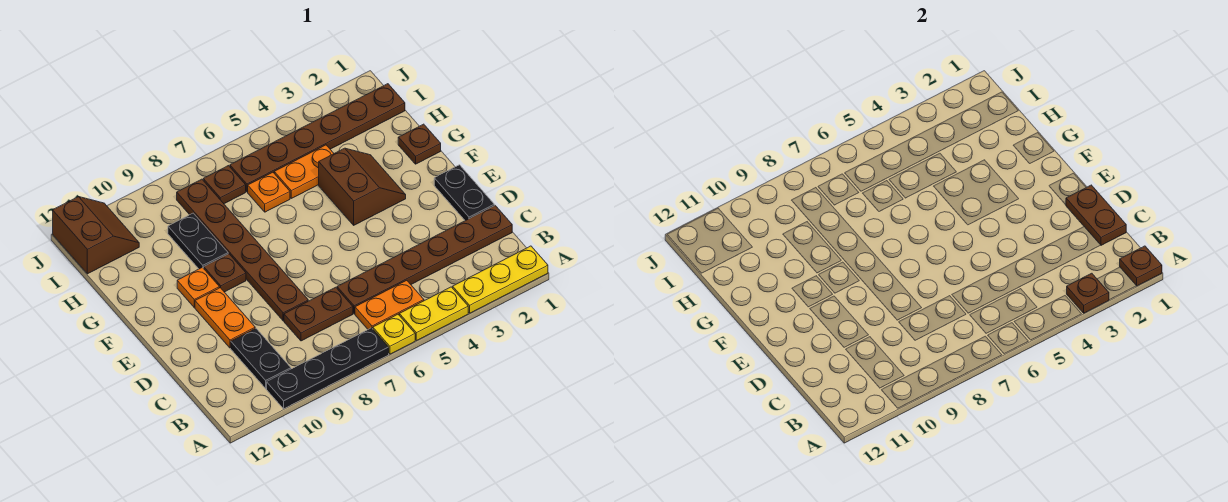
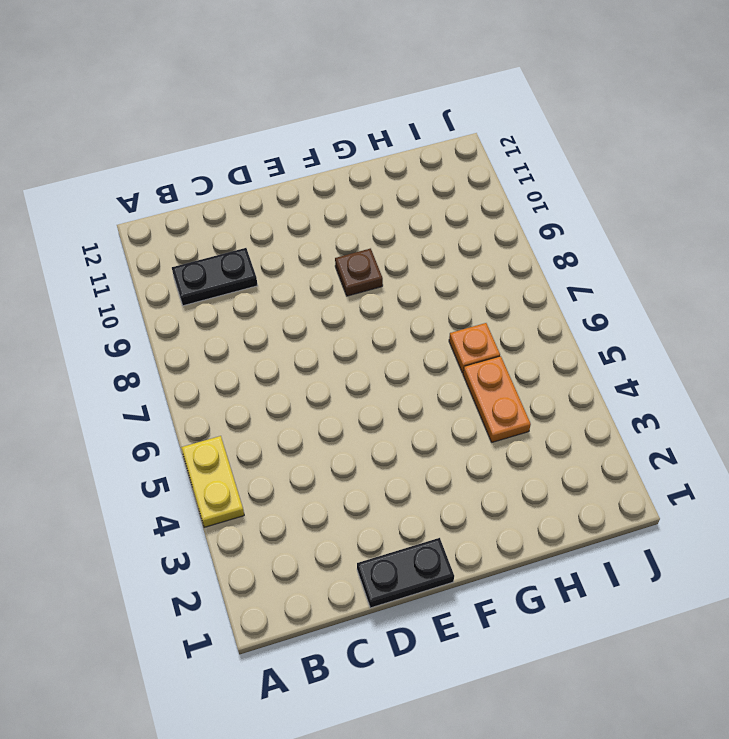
none -> yellow 1x3 plate [453,246,548,313]
none -> yellow 1x1 plate [373,314,415,354]
none -> black 1x4 plate [267,328,389,409]

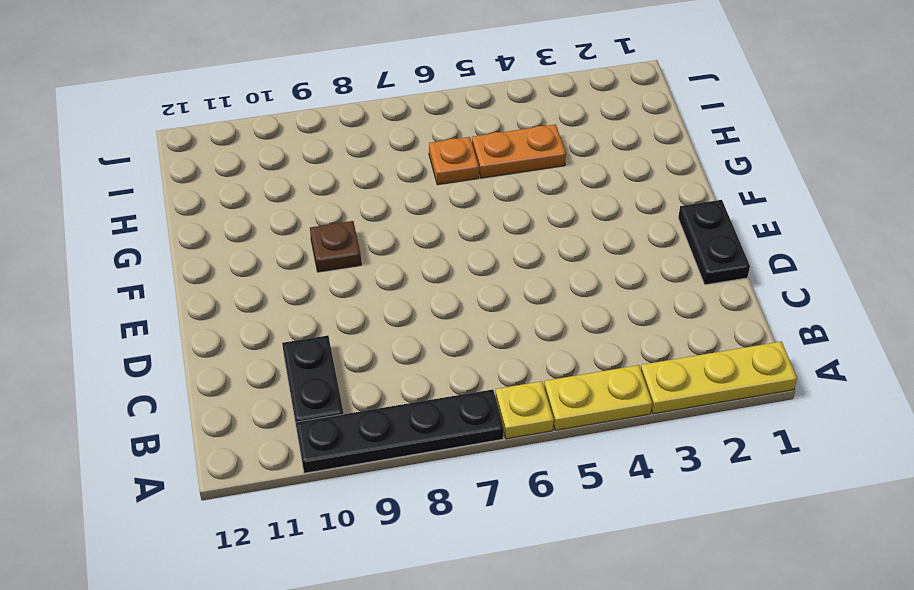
none -> orange 1x2 plate [355,280,424,329]
none -> brown 1x6 plate [337,206,512,314]
none -> brown 1x2 plate [284,287,353,341]

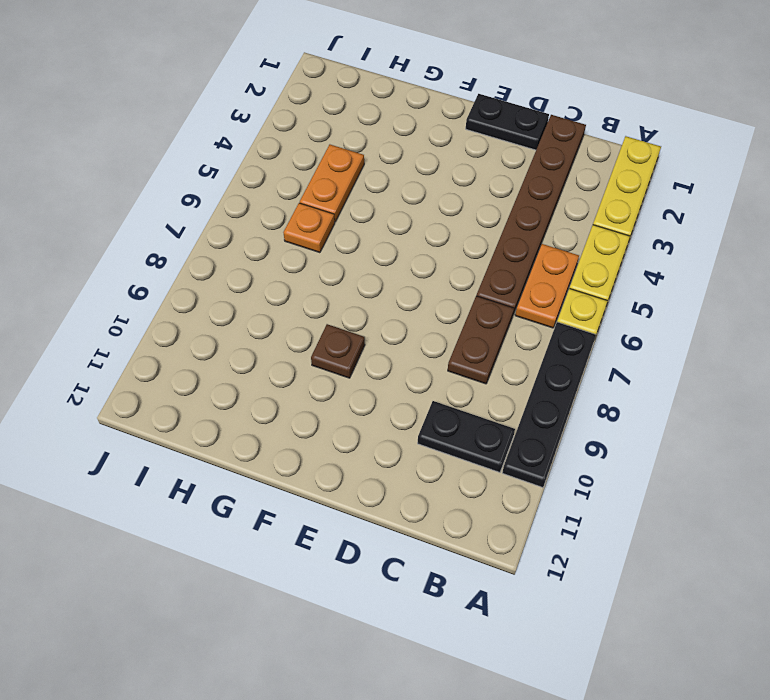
none -> brown 1x6 plate [177,179,308,321]
none -> orange 1x2 plate [195,288,255,348]
none -> brown 2x2 slope [319,148,406,225]

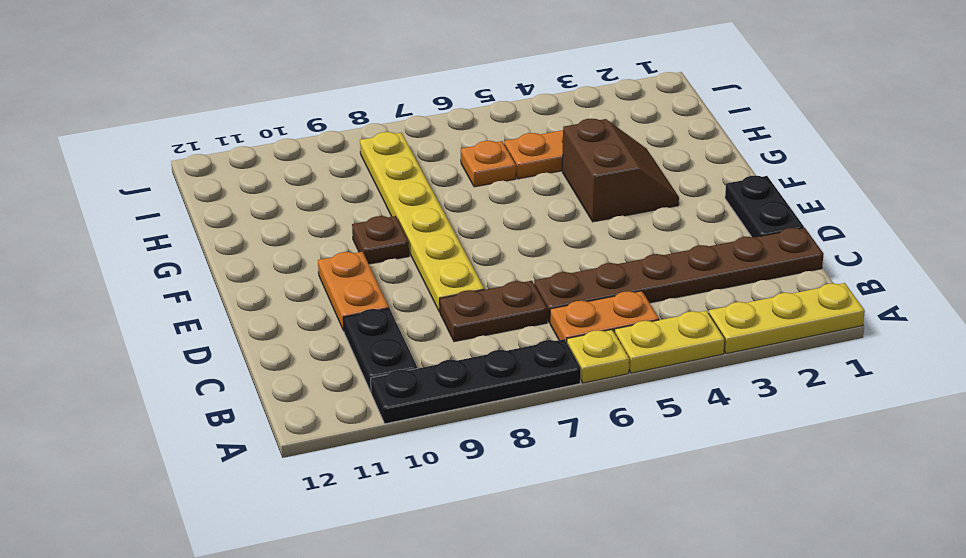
yellow 1x6 plate [360,132,484,312] -> brown 1x6 plate [177,179,308,321]
none -> orange 1x1 plate [177,267,219,307]
none -> brown 1x1 plate [398,124,441,164]
none -> black 1x2 plate [168,213,228,269]

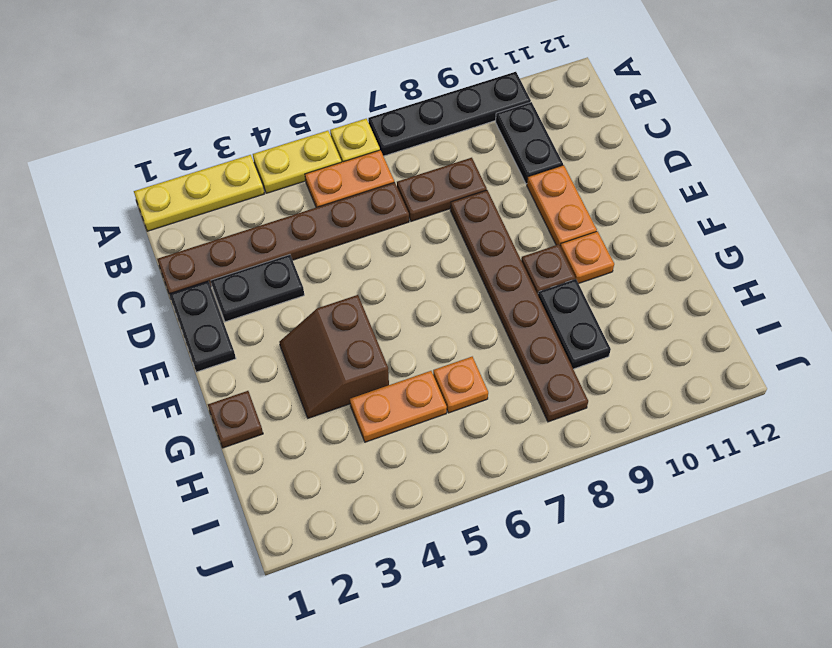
black 1x2 plate [211,255,304,322] -> none
none -> brown 1x6 plate [230,84,405,192]
none -> brown 1x1 plate [203,166,246,204]
none -> brown 2x2 slope [53,197,139,274]

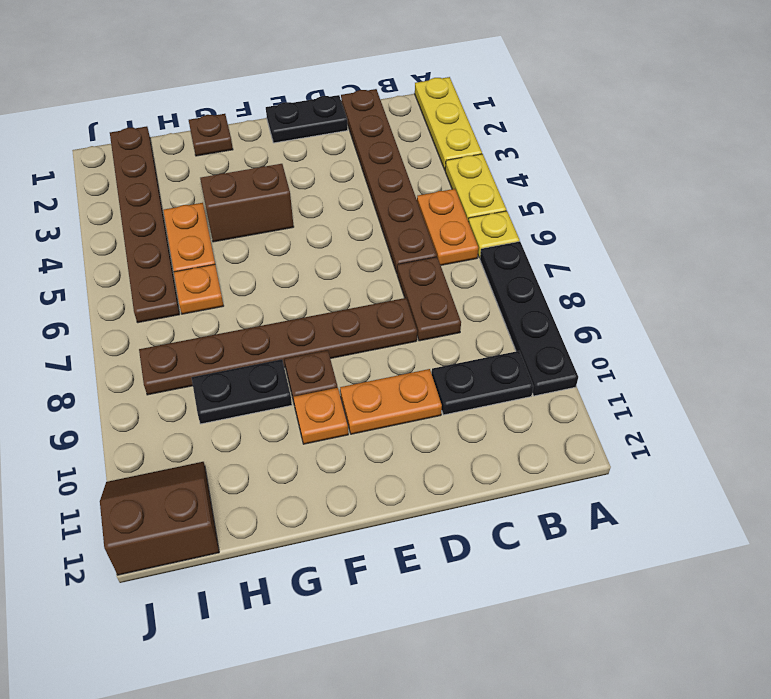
none -> brown 1x1 plate [203,166,246,204]
none -> brown 1x1 plate [1120,246,1162,286]
none -> brown 1x1 plate [1067,273,1109,313]

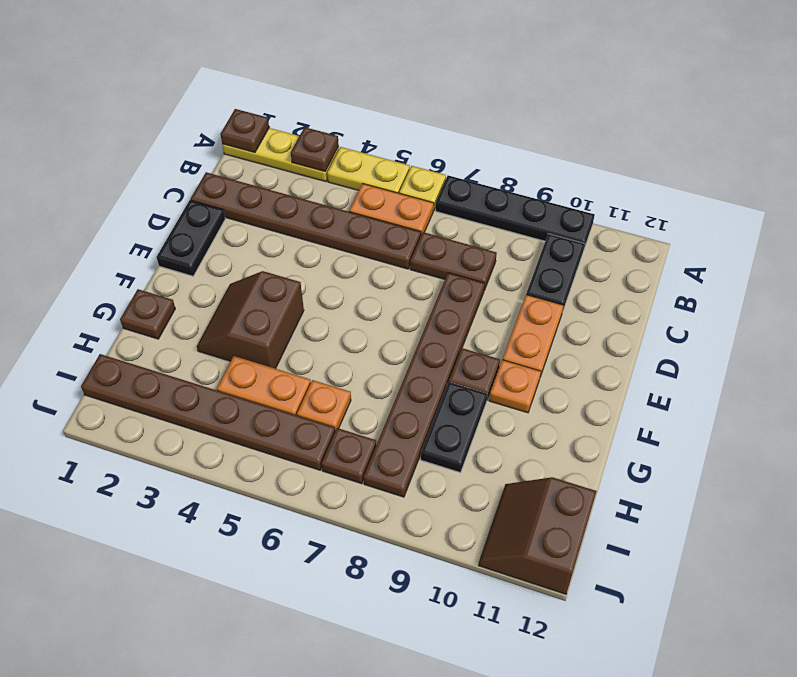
none -> brown 1x2 plate [1066,185,1126,245]

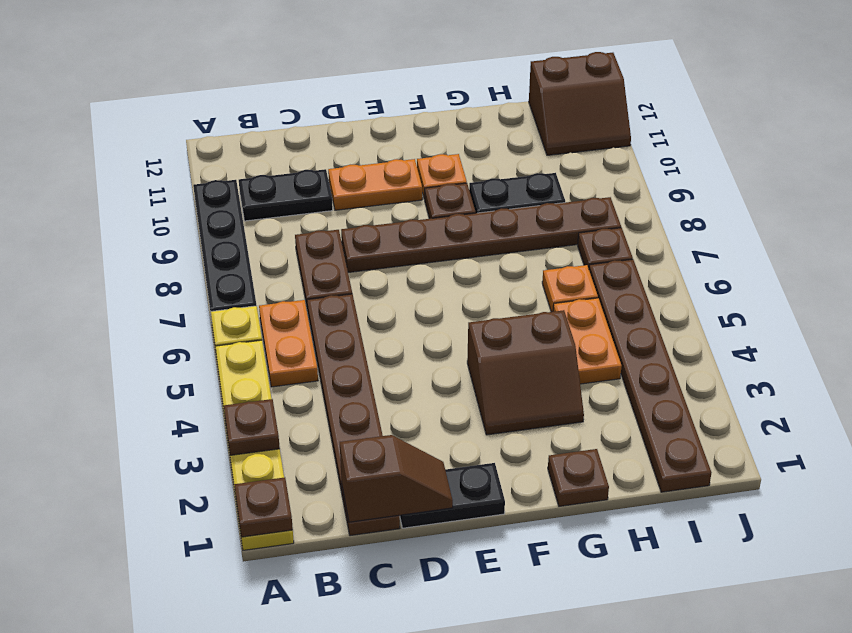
brown 1x2 slope [340,435,453,522] -> brown 1x2 plate [1066,185,1126,245]

